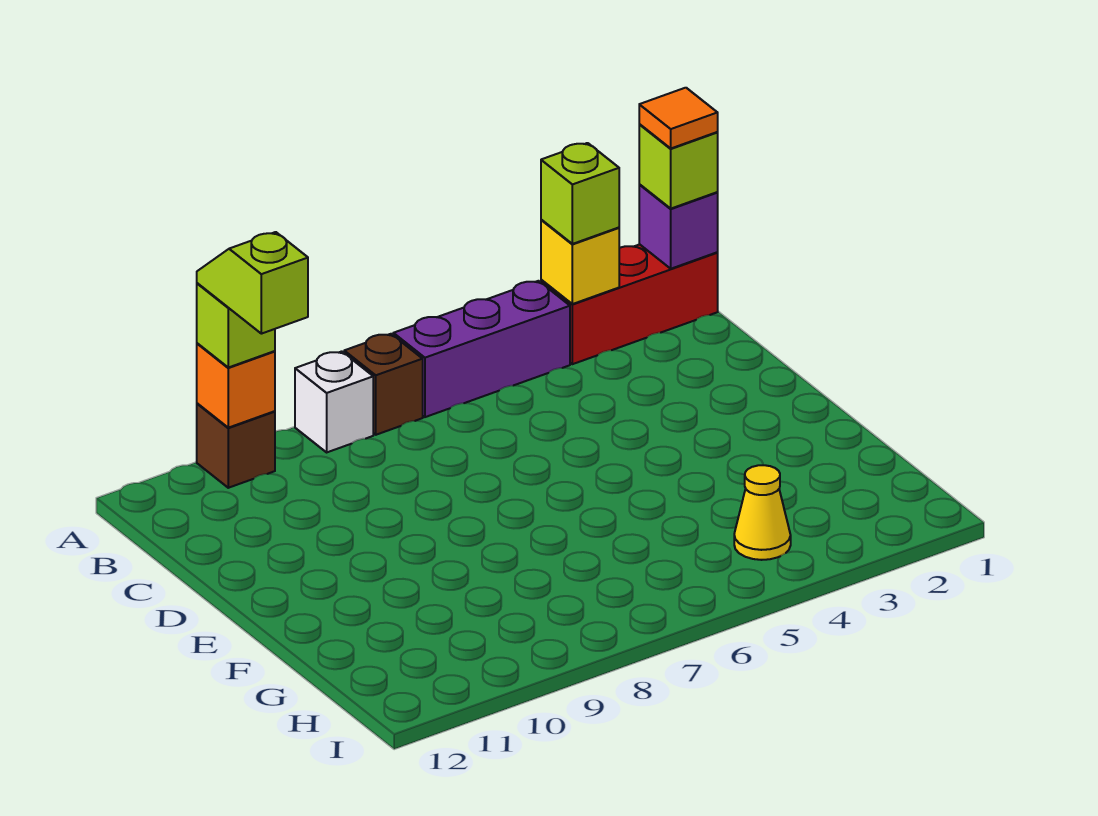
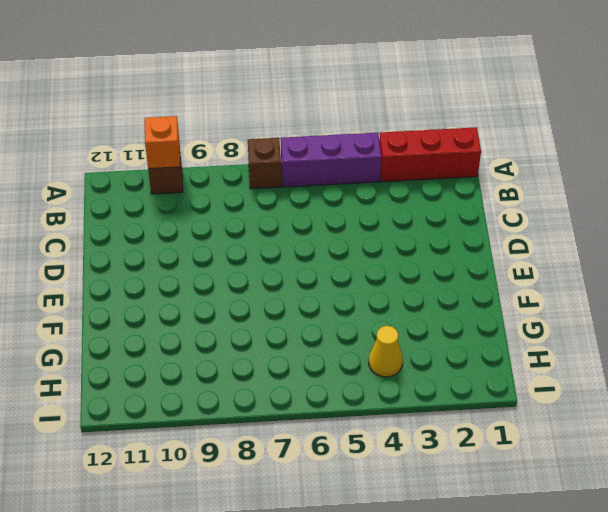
none -> white 1x1 brick [295,351,373,452]
none -> purple 1x1 brick [639,185,718,269]
none -> yellow 1x1 brick [541,220,619,304]

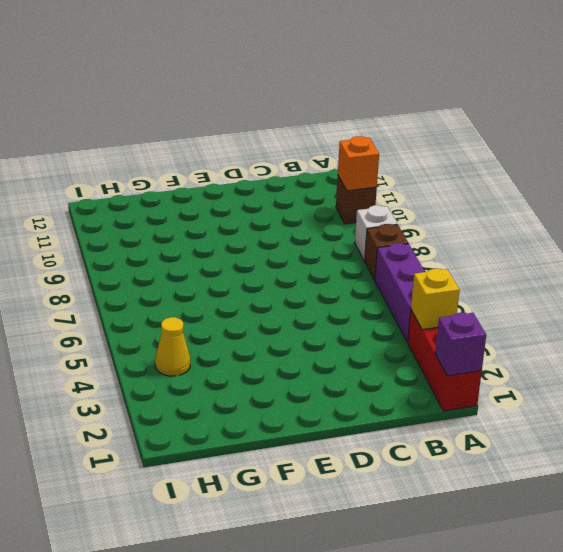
none -> lime 1x1 brick [639,125,718,209]
none -> lime 1x1 brick [541,143,619,244]
none -> lime 1x1 brick [197,283,275,367]

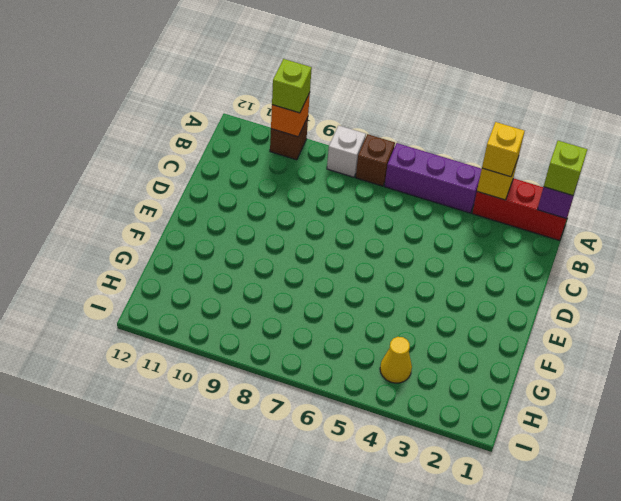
yellow 1x1 brick [482,122,525,177] -> lime 1x1 brick [541,143,619,244]
none -> orange 1x1 tile [639,88,718,148]
none -> lime 1x2 slope [197,232,308,334]

